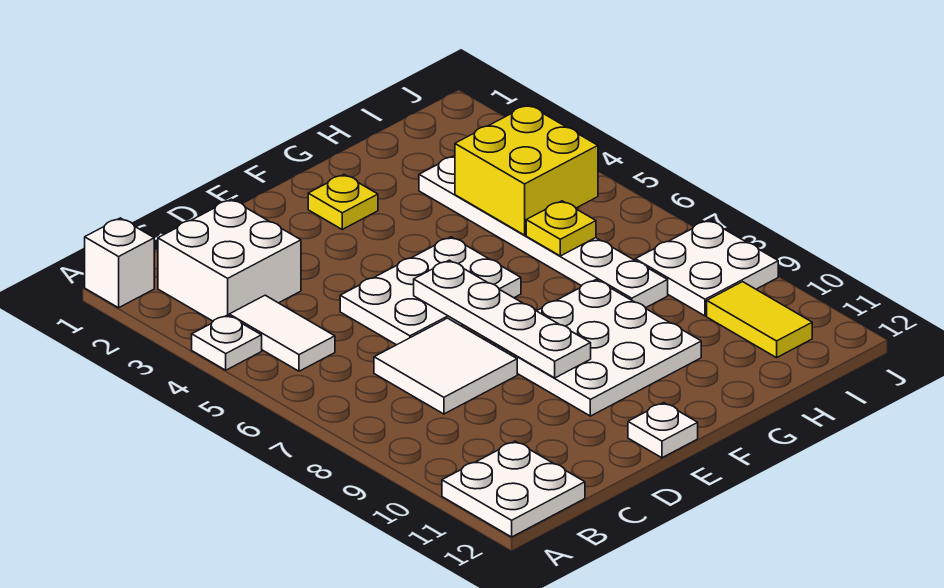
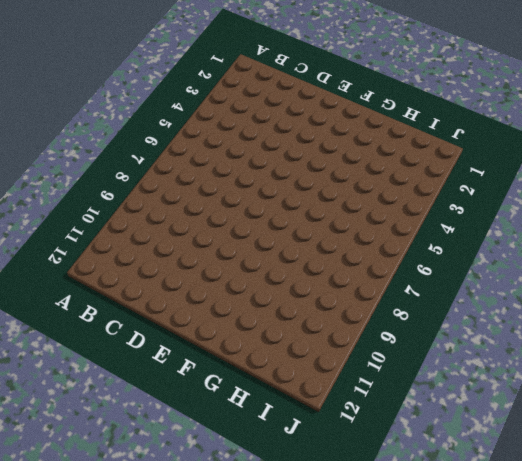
none -> white 1x1 brick [85,218,154,308]
none -> white 1x1 plate [192,315,262,370]
none -> white 2x2 plate [442,441,585,537]

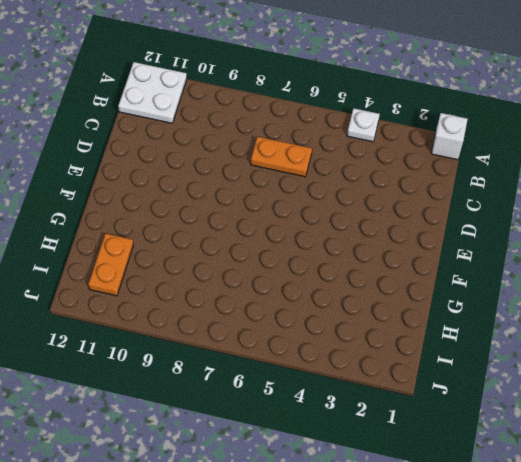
orange 1x2 plate [251,137,312,177] -> white 2x2 tile [374,318,517,414]
orange 1x2 plate [88,234,133,296] -> yellow 1x2 tile [707,282,812,358]
none -> white 2x2 brick [158,199,301,321]
none -> white 1x2 tile [229,295,335,371]
none -> white 2x3 plate [340,237,521,345]

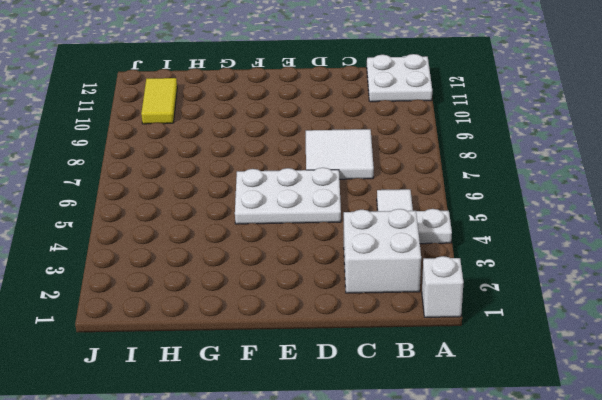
none -> white 3x3 plate [485,280,701,416]
none -> white 1x1 plate [628,403,698,458]
none -> yellow 1x1 plate [308,175,378,229]

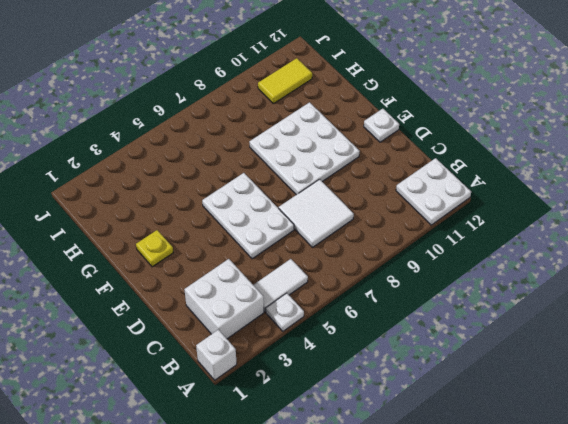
none -> white 1x6 plate [419,156,668,308]
none -> white 2x2 plate [635,220,778,316]
none -> white 1x4 plate [414,260,591,378]

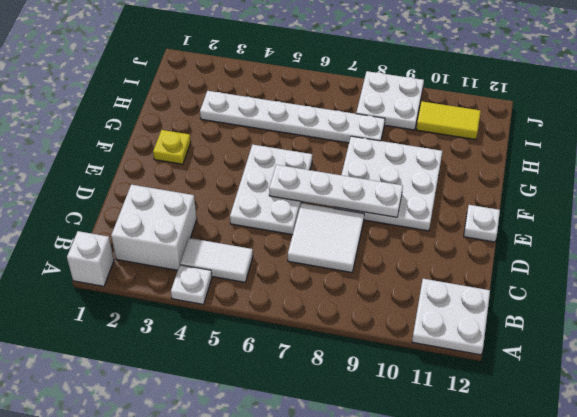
none -> yellow 2x2 brick [455,105,598,235]
none -> yellow 1x1 plate [526,201,596,256]

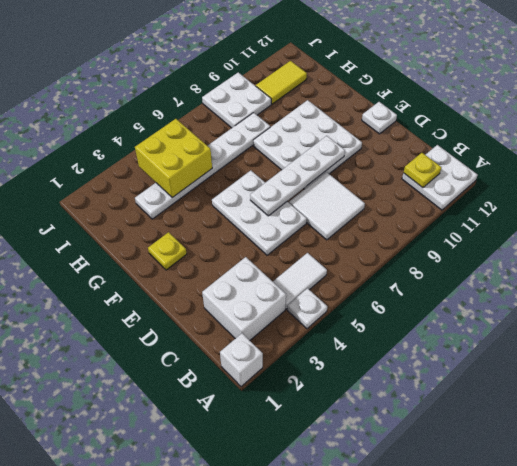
yellow 1x1 plate [404,153,441,188] -> yellow 1x1 plate moved to [526,201,596,256]

